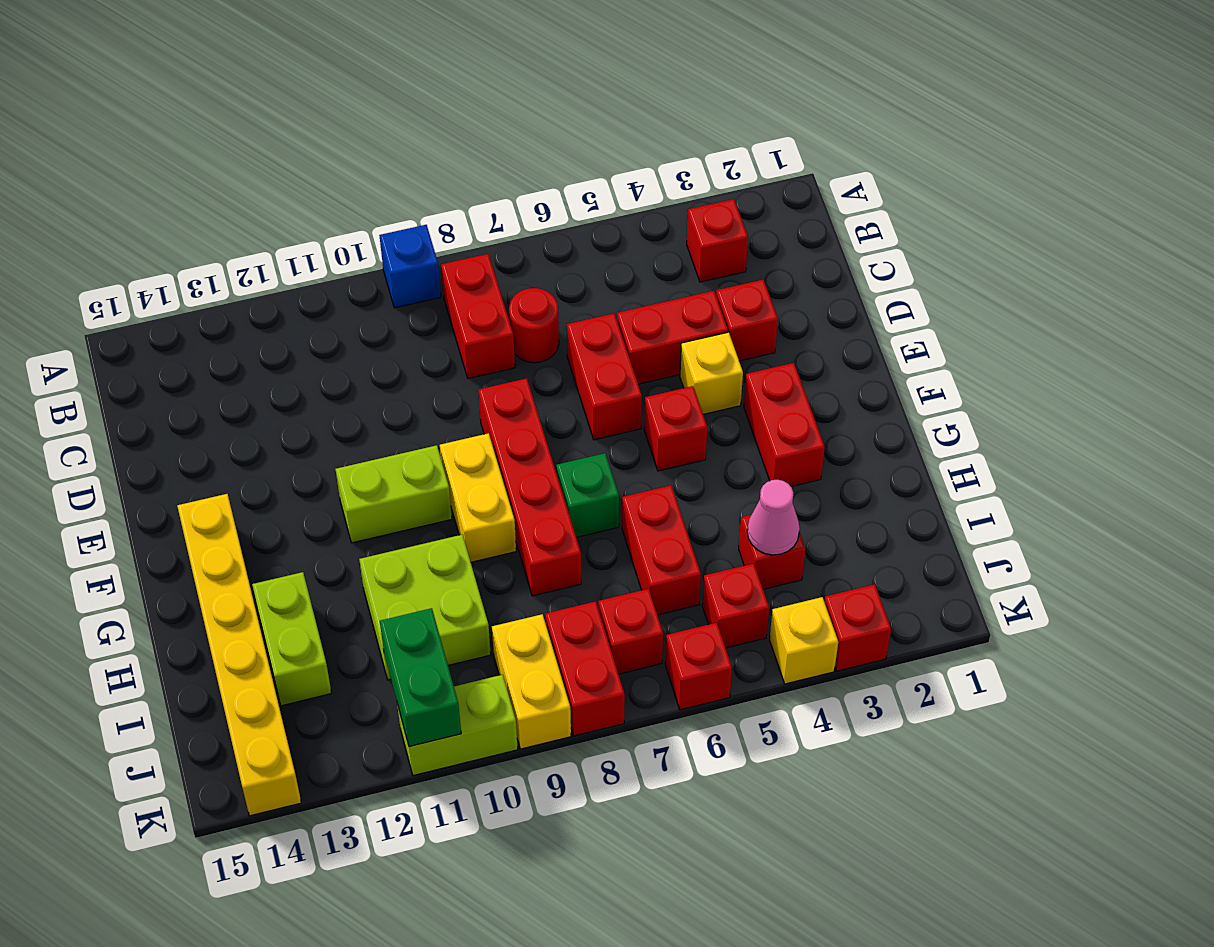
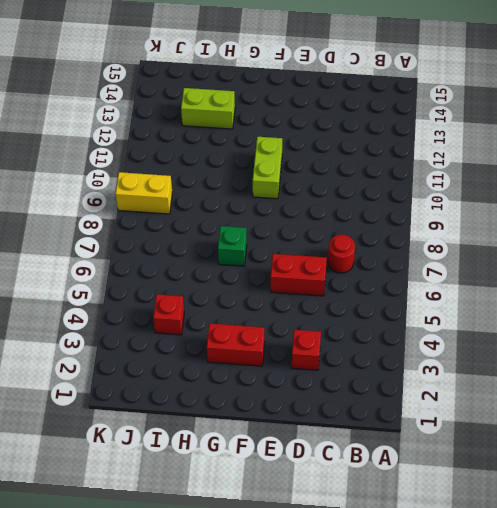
none -> blue 1x1 brick [379,225,441,308]
none -> red 1x1 brick [687,199,748,282]
none -> red 1x2 brick [441,254,515,379]

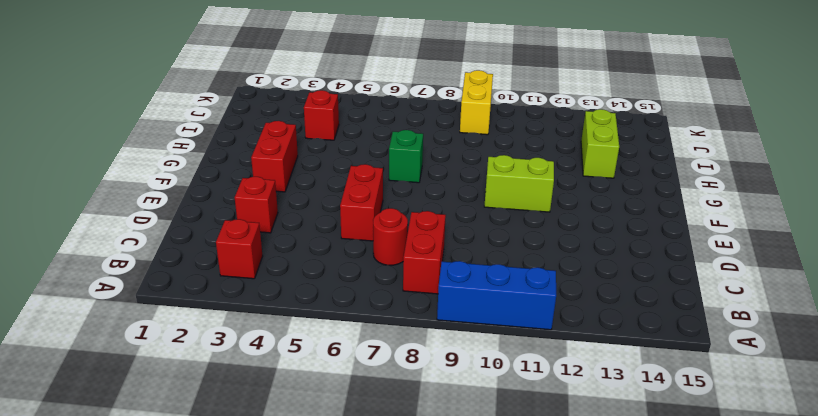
blue 1x3 brick [437,261,556,330] -> blue 1x1 brick [379,225,441,308]
none -> red 1x2 brick [617,291,728,384]
none -> yellow 1x1 brick [680,332,743,414]
none -> red 1x4 brick [479,378,581,596]

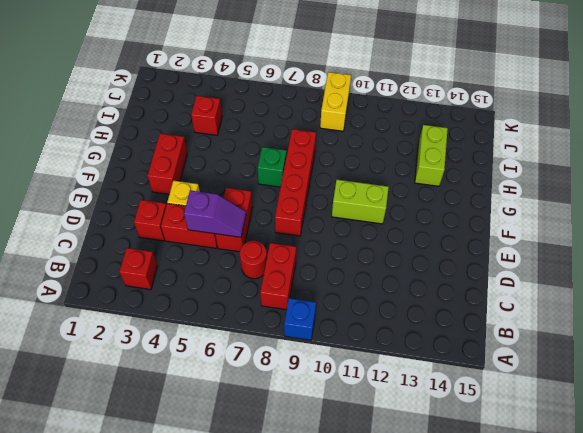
purple 1x2 slope [184,190,246,237] -> none
none -> red 1x1 brick [644,386,707,471]
none -> yellow 1x2 brick [440,433,516,562]
none -> yellow 1x6 brick [177,494,301,816]

